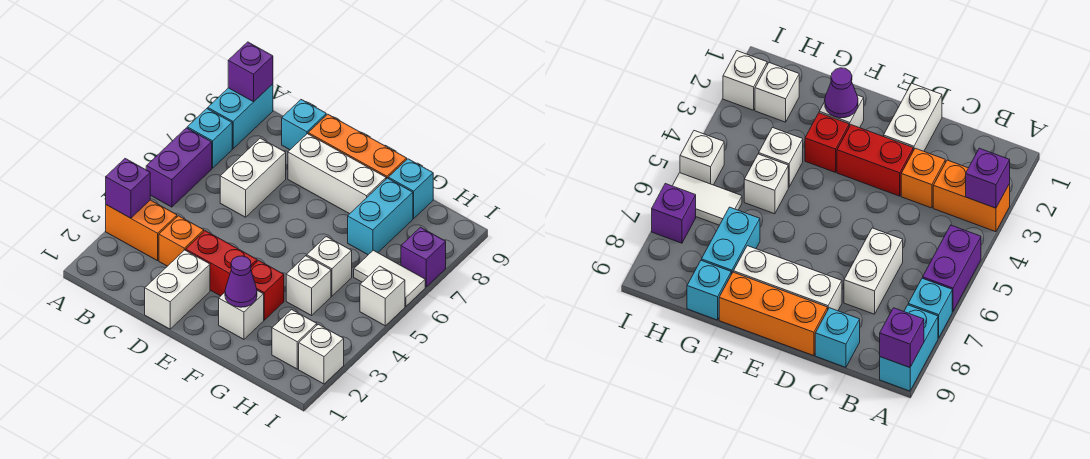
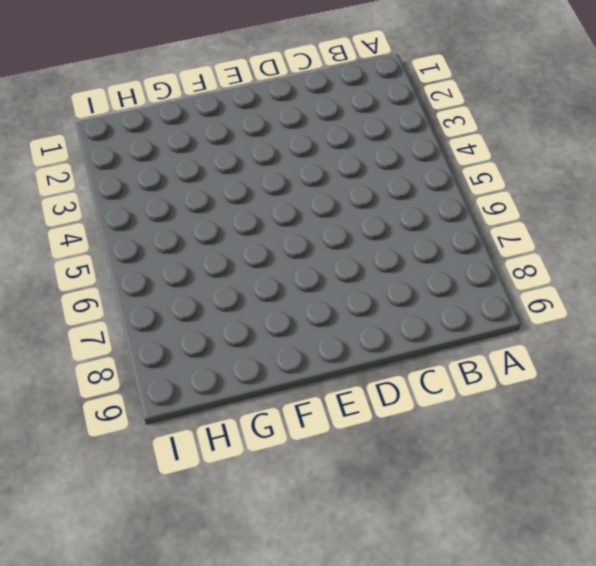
none -> orange 1x2 brick [106,200,177,261]
none -> purple 1x2 brick [146,128,212,207]
none -> cyan 1x1 brick [187,109,232,168]

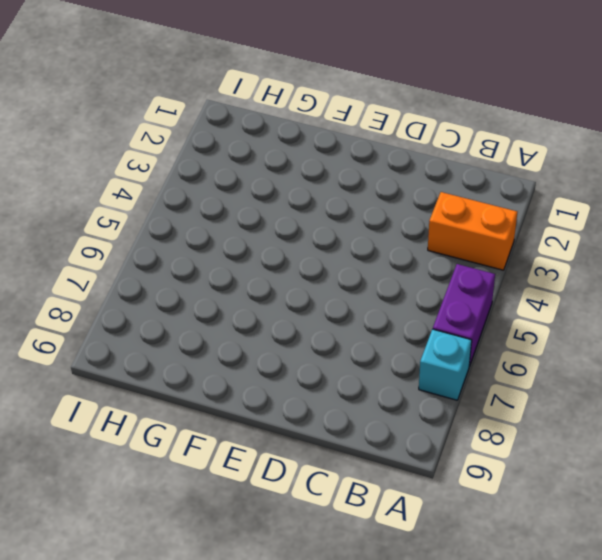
none -> cyan 1x2 brick [208,84,273,149]
none -> orange 1x1 brick [159,216,204,266]
none -> white 1x2 brick [220,138,286,217]

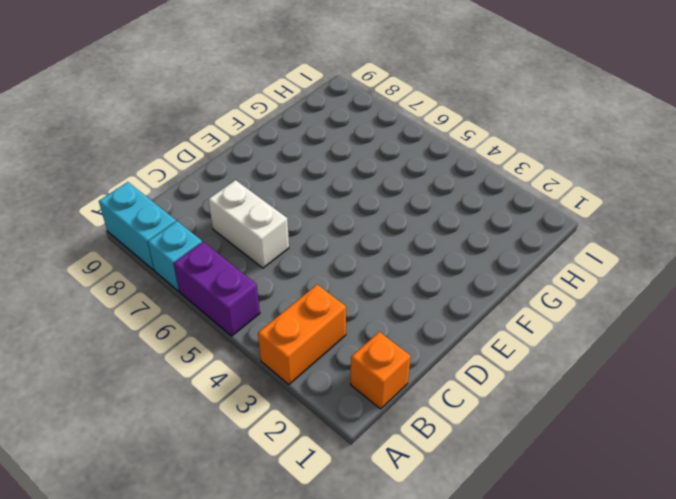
orange 1x1 brick [350,332,411,409] -> orange 1x1 brick moved to [159,216,204,266]
none -> cyan 1x1 brick [282,100,326,150]
none -> white 1x2 brick [145,250,210,329]
none -> red 1x2 brick [186,231,257,296]

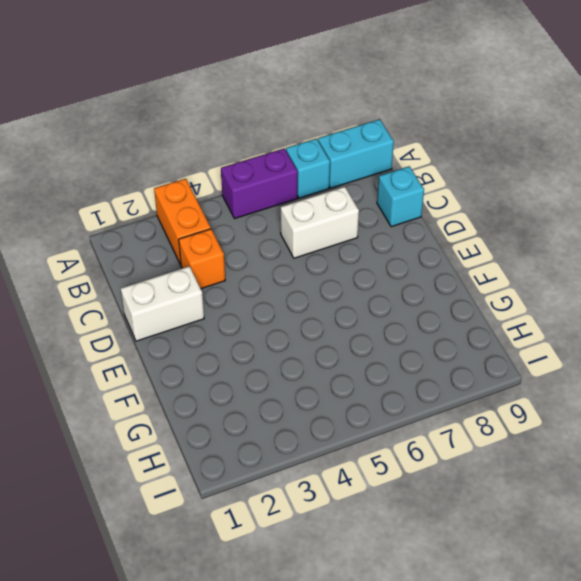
none -> red 1x2 brick [186,231,257,296]
none -> white 1x3 brick [288,134,386,214]
none -> orange 1x3 brick [308,114,407,179]

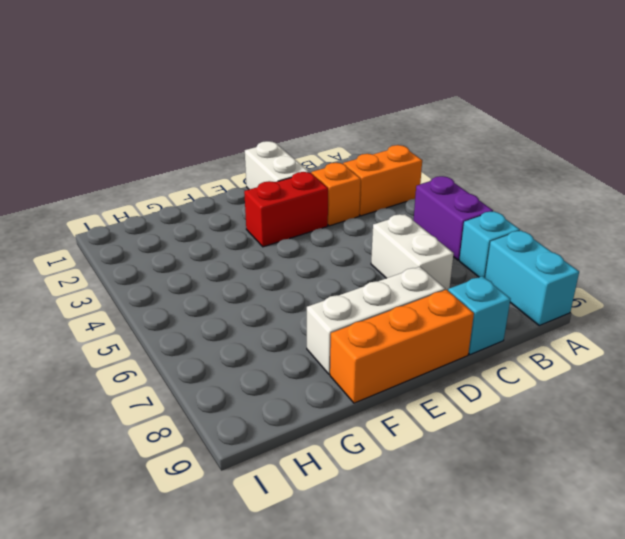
none -> white 1x1 brick [219,290,264,339]
none -> red 1x1 brick [251,260,284,320]
none -> white 1x1 brick [286,256,331,315]

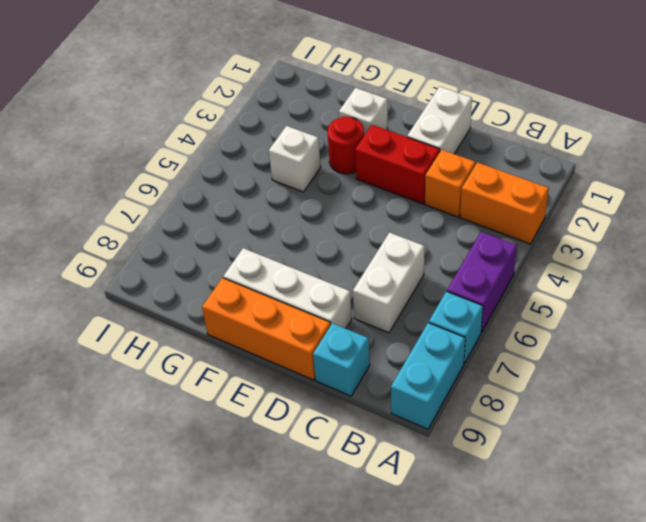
red 1x1 round brick [328,116,364,174] -> red 1x1 brick [251,260,284,320]
none -> white 1x1 brick [307,237,352,296]
none -> cyan 1x2 brick [348,178,413,255]
none -> cyan 1x1 brick [388,159,433,218]

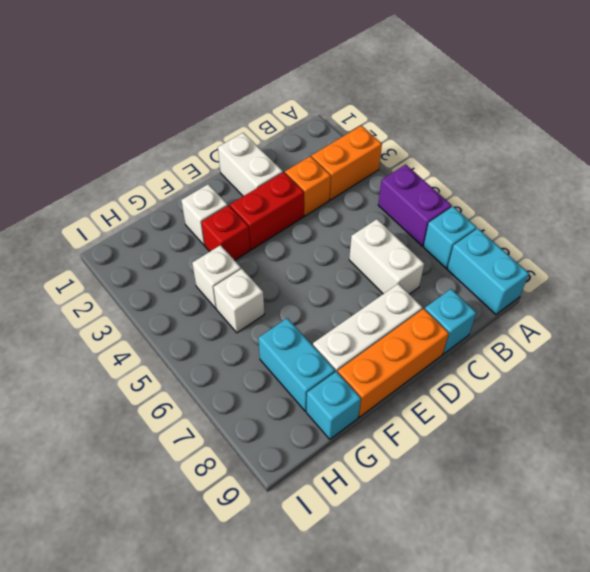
none -> white 1x1 brick [272,310,317,369]
none -> white 1x2 tile [354,250,425,306]
none -> white 1x1 brick [299,324,344,384]

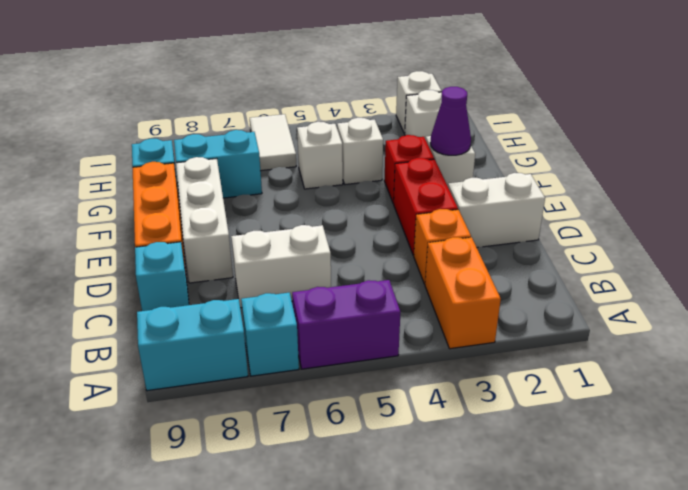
none -> white 1x1 brick [360,266,405,326]
none -> purple 1x1 brick [401,227,446,287]
none -> purple 1x1 brick [106,159,150,218]

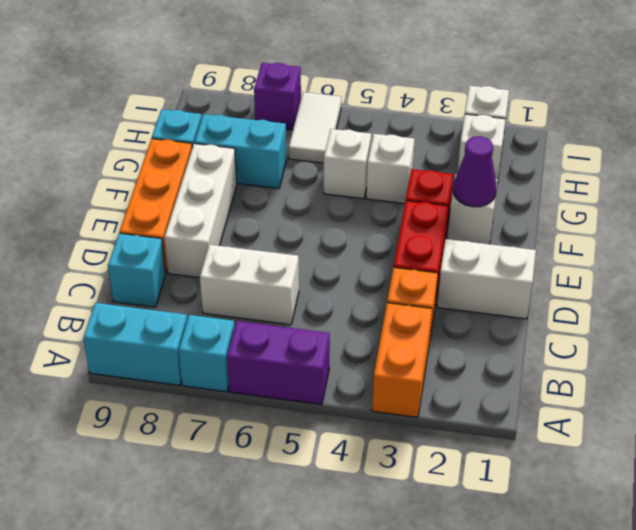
none -> white 1x1 brick [360,266,405,326]
none -> purple 1x1 brick [106,159,150,218]
none -> purple 1x1 brick [228,42,273,102]

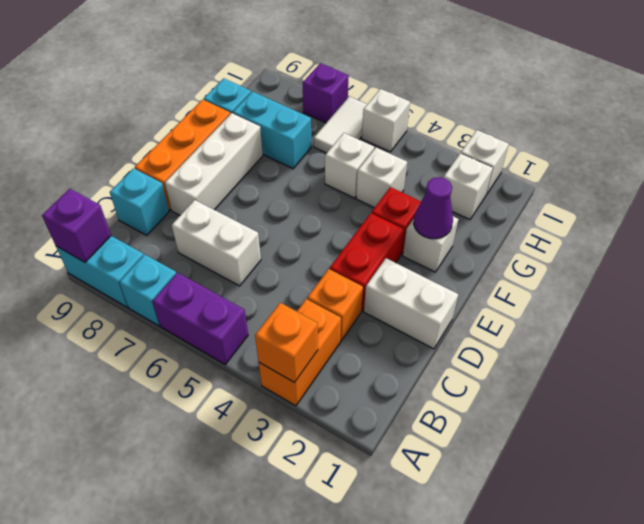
orange 1x1 brick [255,303,318,383] -> purple 1x1 brick [106,159,150,218]

